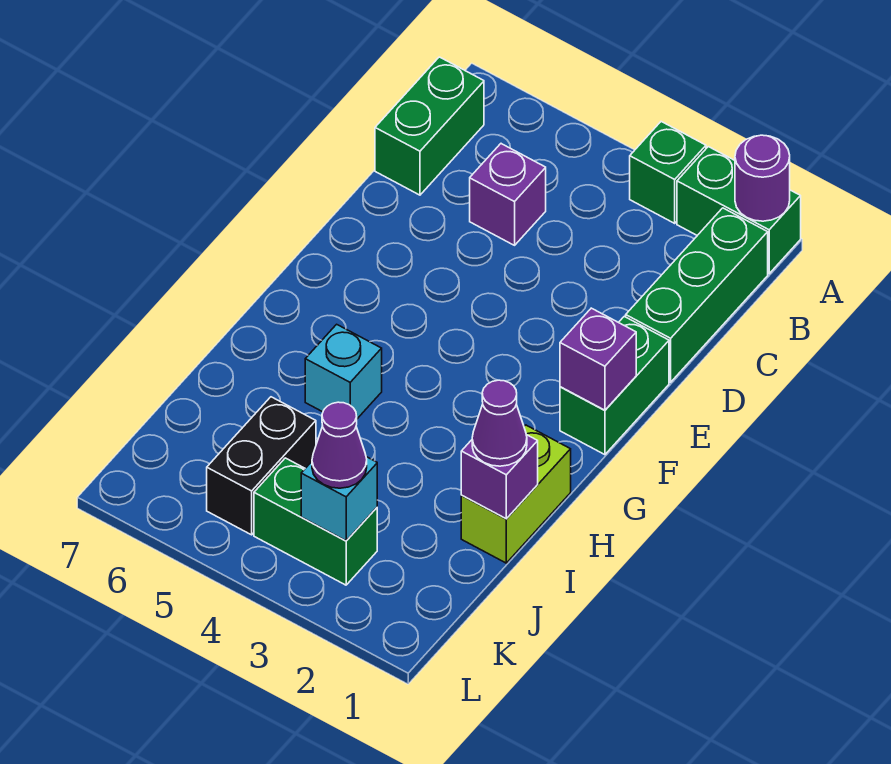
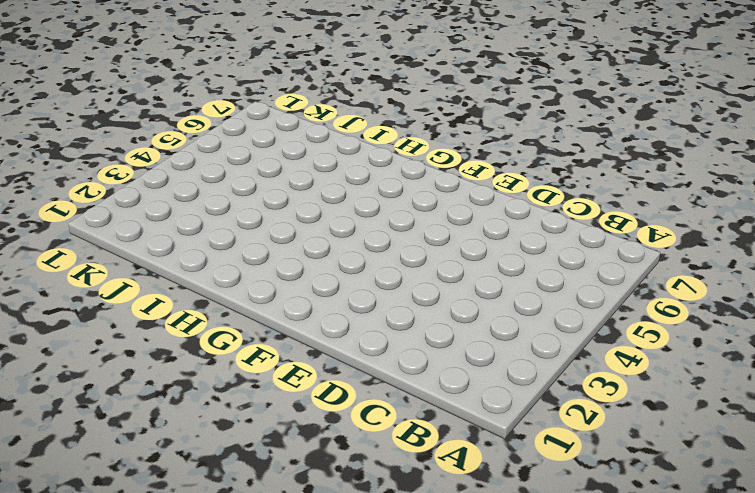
none -> green 1x2 brick [677,147,801,274]
none -> green 1x1 brick [630,122,706,223]
none -> green 1x3 brick [626,208,768,382]

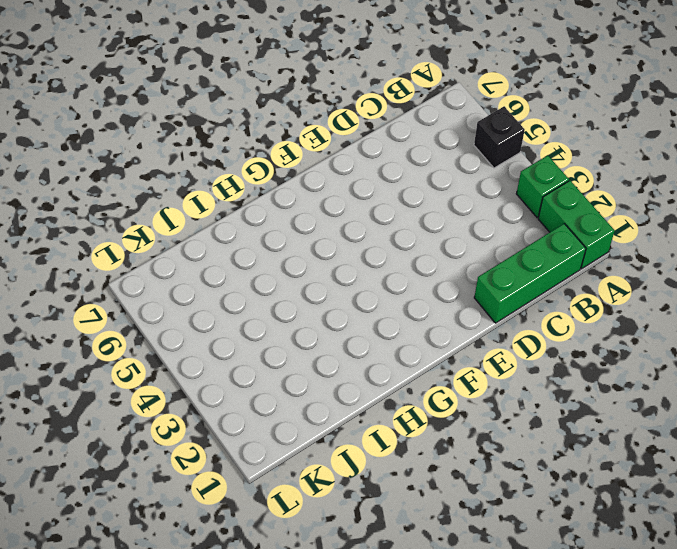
black 1x1 brick [474,107,525,168] -> none
none -> green 1x2 brick [375,57,484,195]
none -> purple 1x1 brick [470,144,546,245]
none -> green 1x2 brick [560,316,669,455]

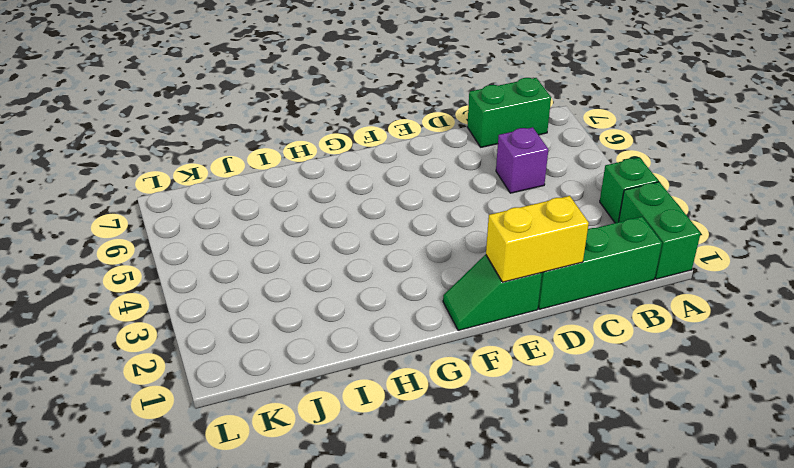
yellow 1x2 brick [486,196,589,282] -> none
green 1x2 slope [443,255,542,331] -> green 1x2 brick [560,316,669,455]
none -> lime 1x2 brick [461,425,571,563]
none -> cyan 1x1 brick [305,324,382,419]
none -> black 1x2 brick [207,397,316,535]

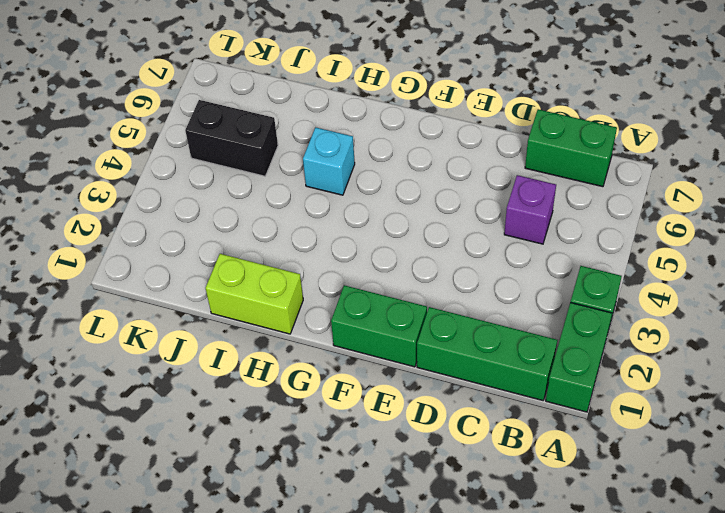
none -> green 1x2 brick [254,458,377,585]
none -> purple 1x1 round brick [735,135,790,221]
none -> purple 1x1 brick [560,308,636,410]

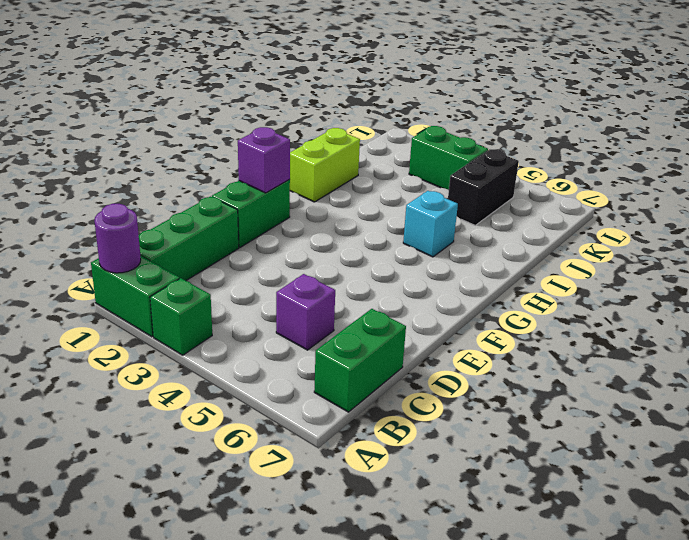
none -> purple 1x1 brick [461,435,538,519]
none -> cyan 1x1 brick [301,457,377,541]
none -> purple 1x1 cone [472,380,527,466]

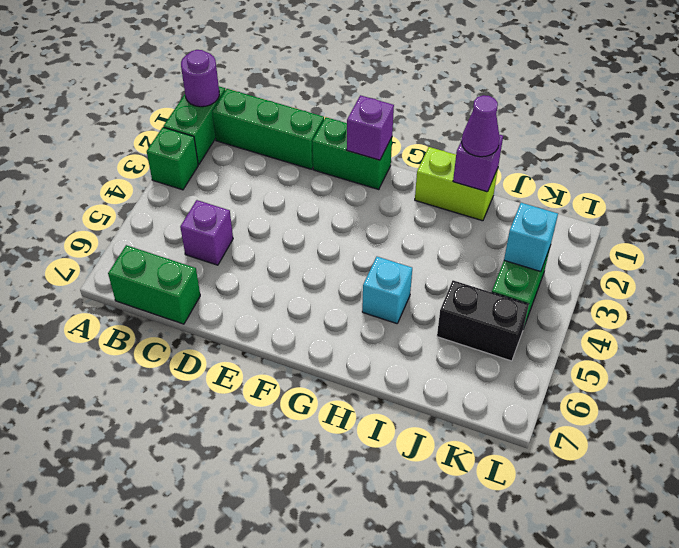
none -> purple 1x1 cone [312,402,367,488]

